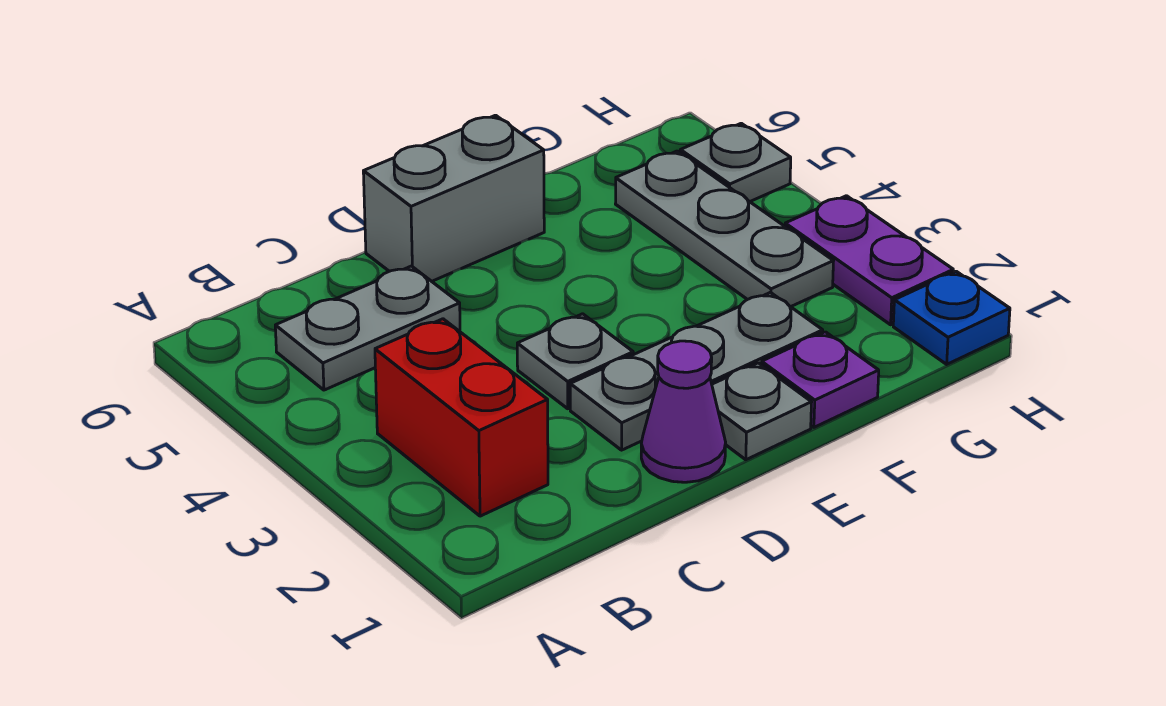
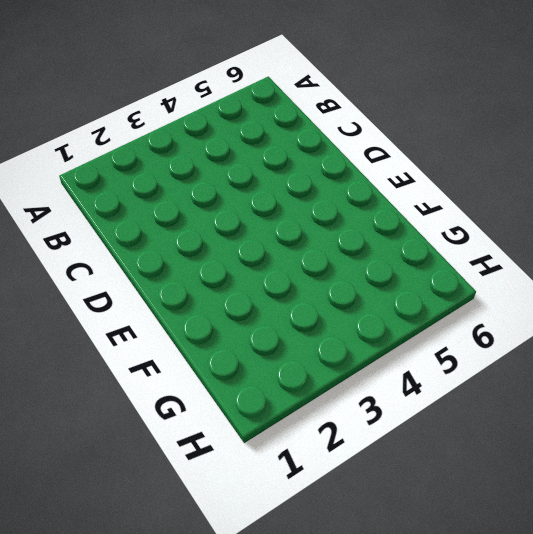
none -> red 1x2 brick [375,319,548,516]
none -> grey 1x2 plate [275,266,460,390]
none -> purple 1x1 cone [641,341,726,482]

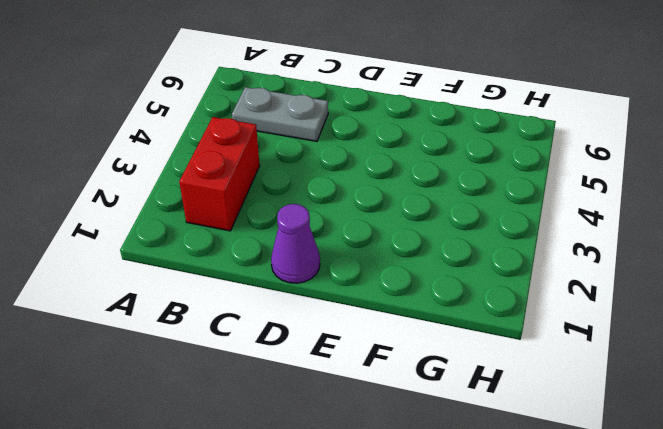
none -> grey 1x3 plate [570,292,823,450]
none -> grey 1x1 plate [517,314,633,409]
none -> grey 1x2 brick [363,115,544,281]

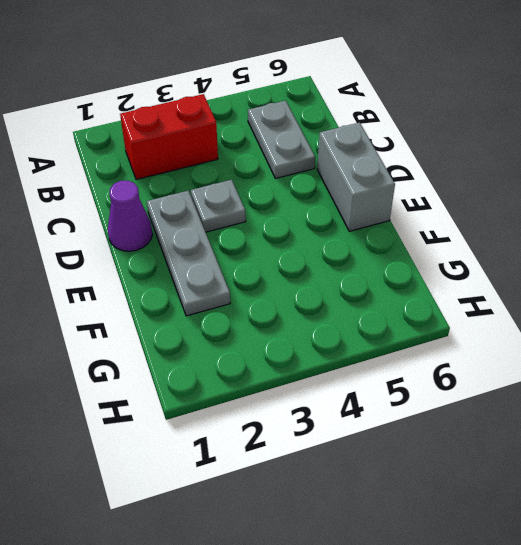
none -> grey 1x1 plate [712,363,812,460]
none -> purple 1x1 plate [762,332,879,427]
none -> grey 1x3 plate [616,151,833,307]

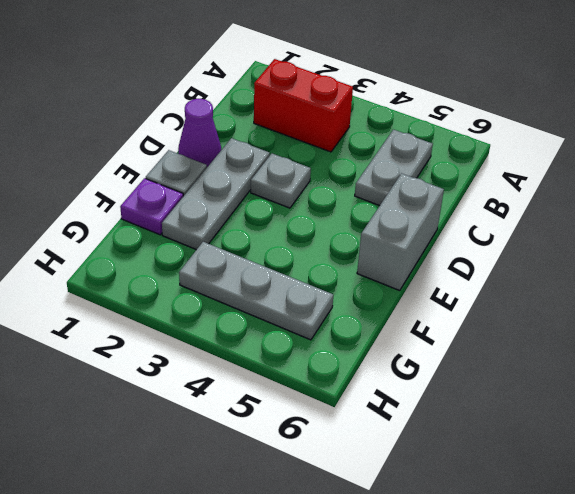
none -> blue 1x1 plate [893,271,1010,364]
none -> purple 1x2 plate [785,196,953,325]
none -> grey 1x1 plate [680,123,791,202]

